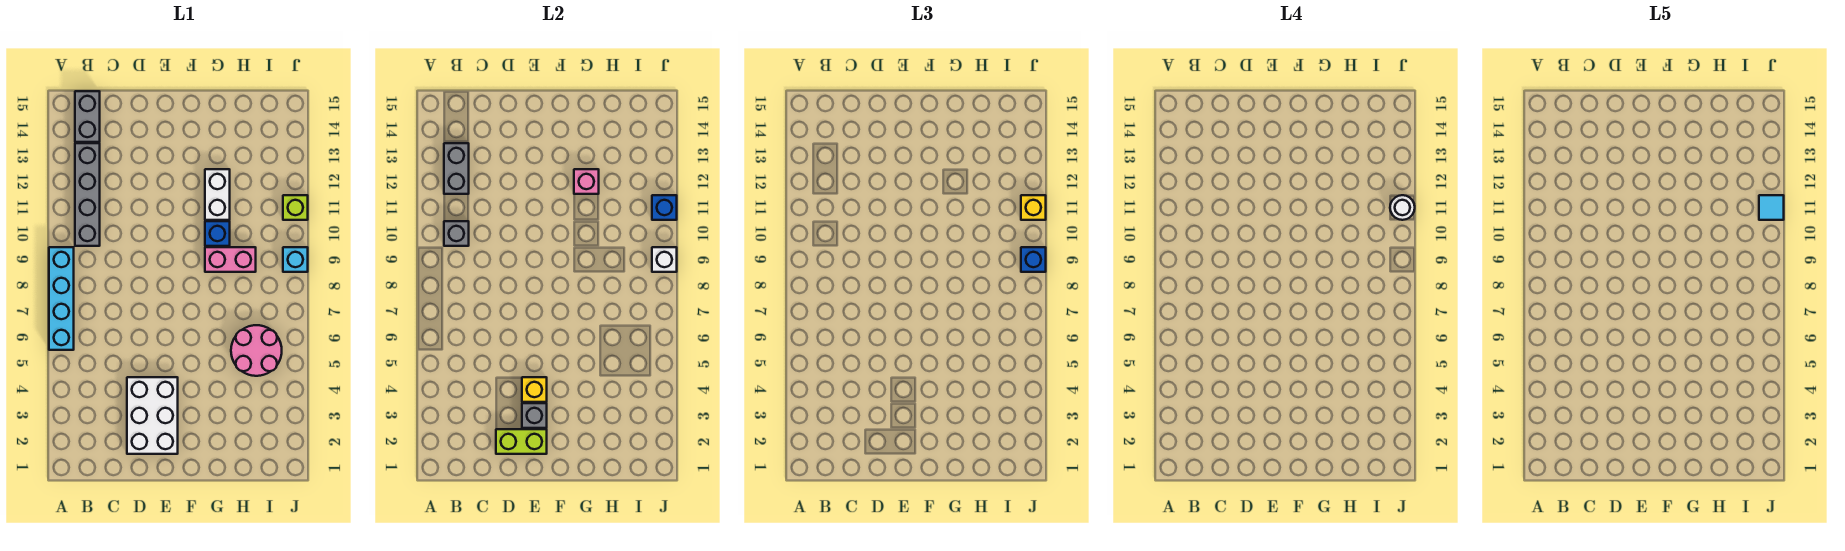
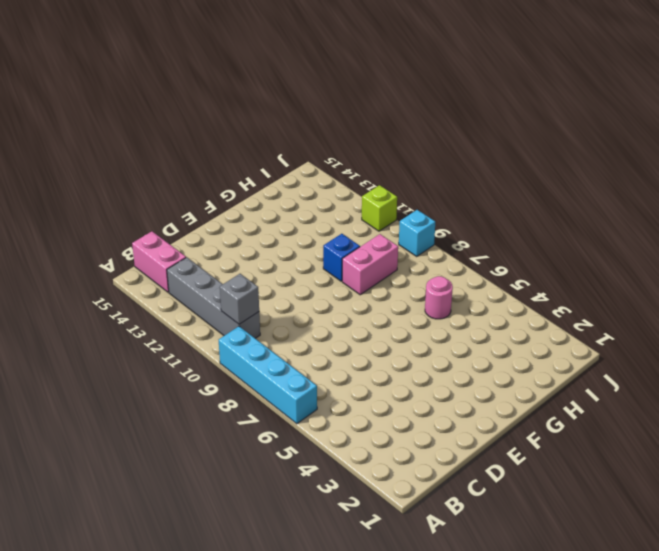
pink 1x2 brick [132,232,186,292] -> grey 1x2 brick [75,91,100,142]
pink 1x1 round brick [425,276,453,319] -> pink 2x2 round brick [231,325,282,376]
none -> white 2x3 brick [127,377,178,454]
none -> white 1x2 brick [205,169,230,220]
none -> grey 1x2 brick [444,143,469,194]

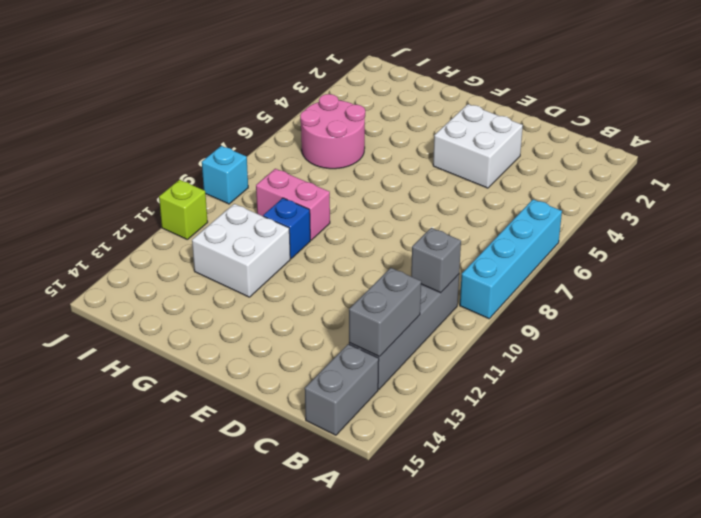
white 2x2 brick [433,104,523,188] -> white 2x3 brick [127,377,178,454]
white 2x2 brick [192,204,290,297] -> white 1x2 brick [205,169,230,220]
none -> lime 1x2 brick [496,429,547,454]
none -> grey 1x1 brick [522,403,547,428]
none -> yellow 1x1 brick [522,377,547,402]

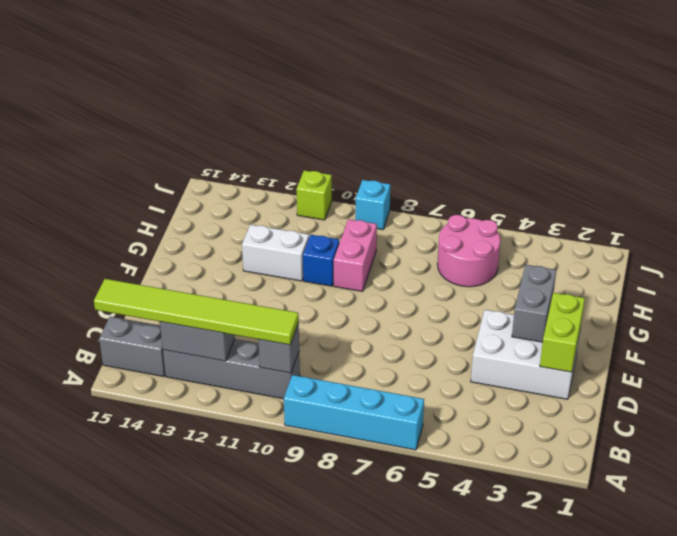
lime 1x6 tile [94,279,299,345] -> none
grey 1x2 brick [512,265,556,342] -> grey 1x1 brick [522,403,547,428]
none -> yellow 1x1 brick [522,377,547,402]
none -> pink 1x1 brick [574,169,599,194]
none -> white 1x1 brick [652,247,677,272]

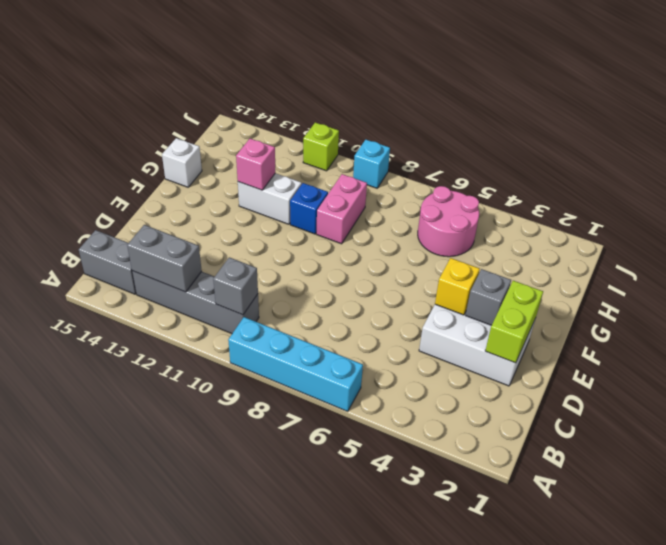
white 1x1 brick [162,138,202,187] -> white 1x1 brick moved to [652,247,677,272]
none -> blue 1x1 brick [652,195,677,220]
none -> blue 1x1 brick [1021,247,1046,272]
none -> yellow 1x1 brick [1021,195,1046,220]

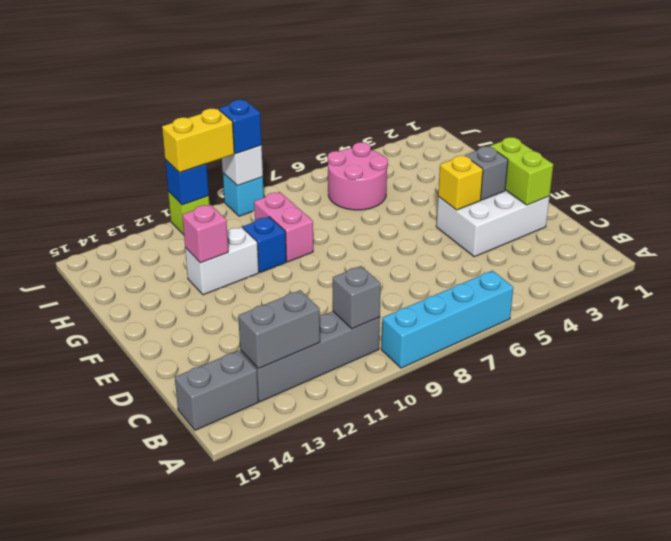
yellow 1x2 brick [162,108,234,173] -> yellow 1x1 brick [1021,195,1046,220]
none -> white 1x1 round brick [1390,195,1415,220]
none -> cyan 1x1 tile [1759,195,1784,220]

